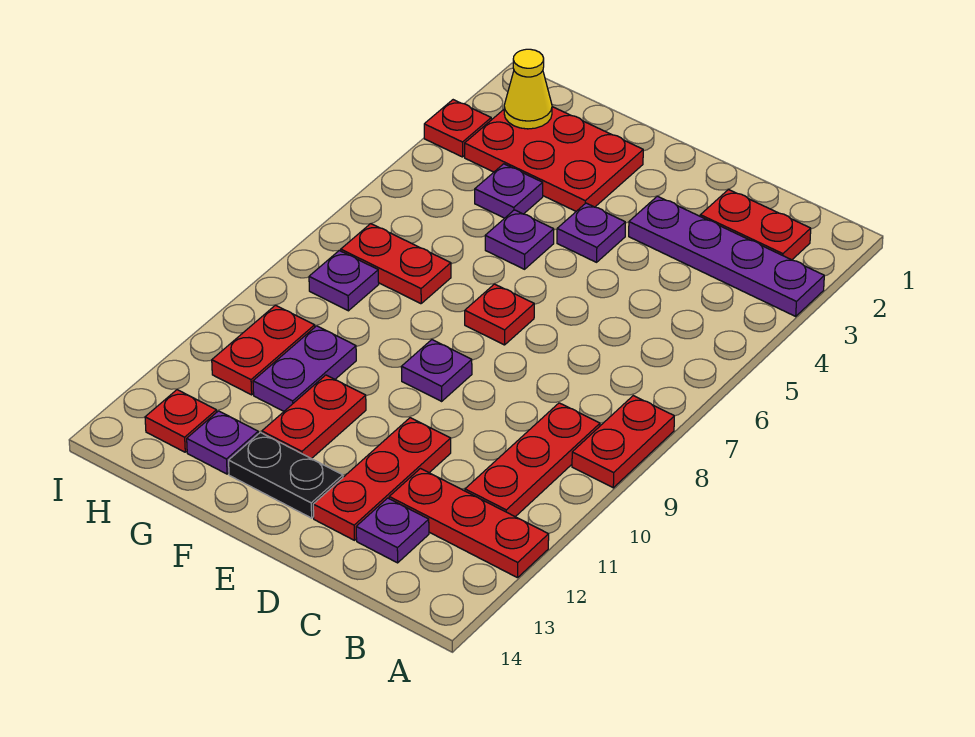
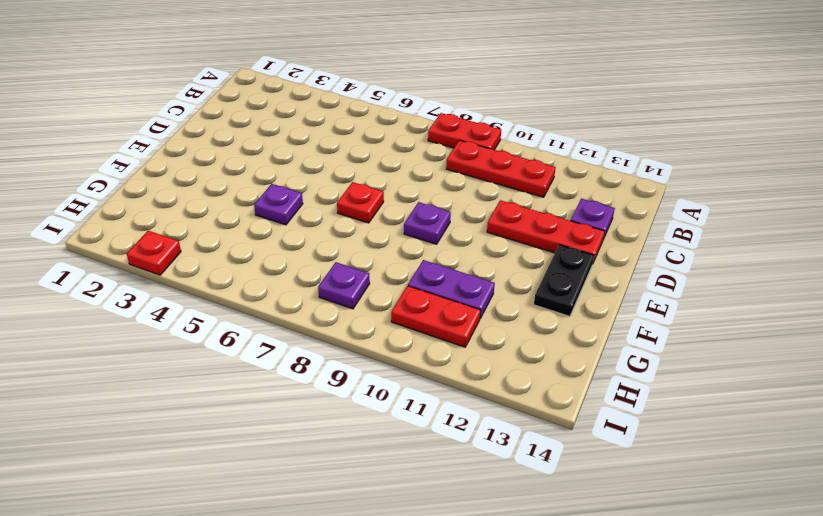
none -> purple 1x4 plate [629,196,824,316]
none -> red 1x3 plate [389,469,549,578]
none -> red 1x2 plate [700,190,811,260]

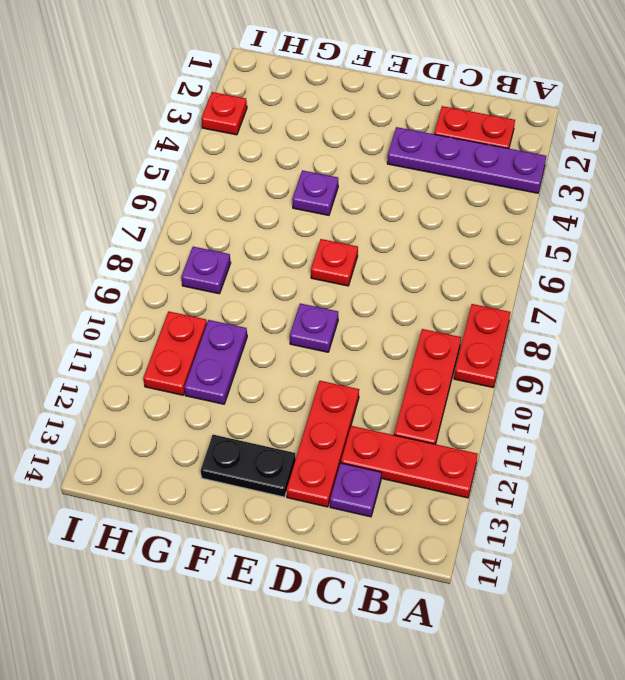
none -> purple 1x1 plate [557,203,625,262]
none -> red 2x3 plate [465,107,643,211]
none -> red 1x2 plate [262,375,366,459]

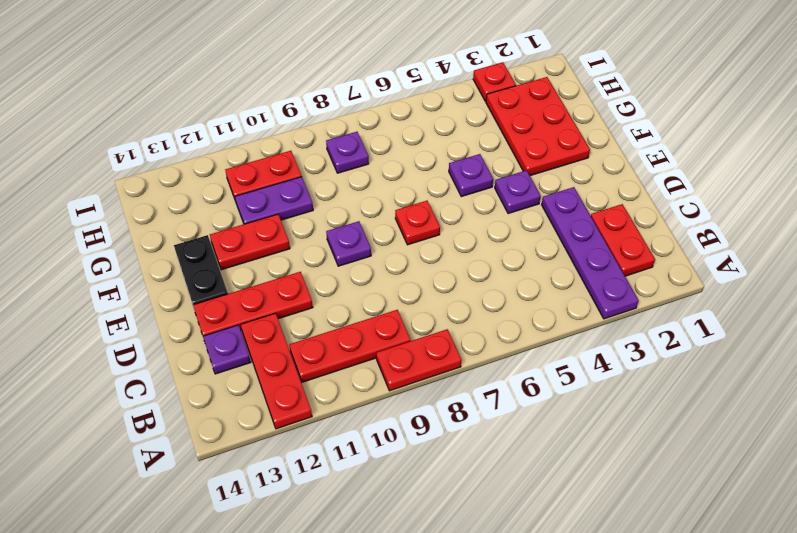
none -> purple 1x1 plate [475,164,543,218]
none -> red 1x2 plate [341,224,451,304]
none -> purple 1x1 plate [187,411,258,474]

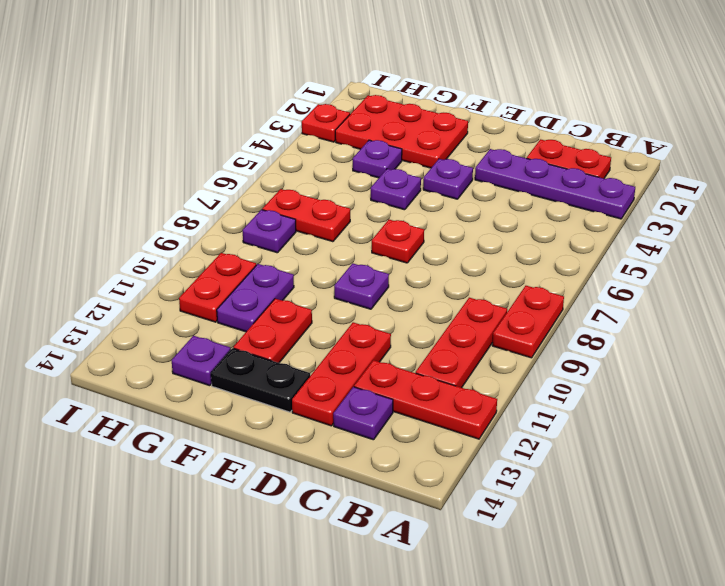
none -> red 1x1 plate [145,390,217,452]
none -> yellow 1x1 cone [504,49,552,129]

